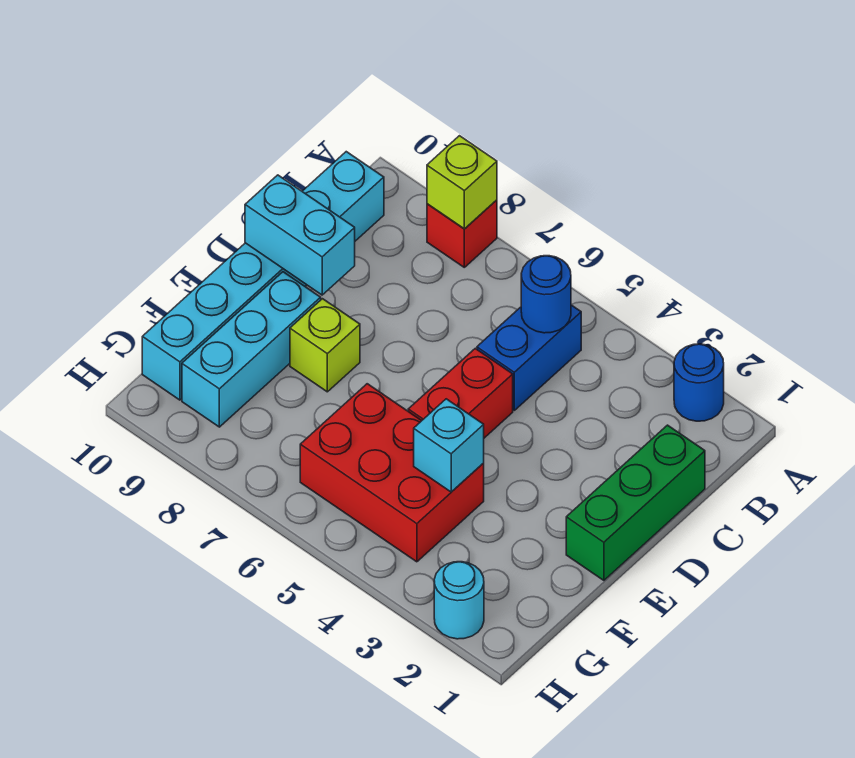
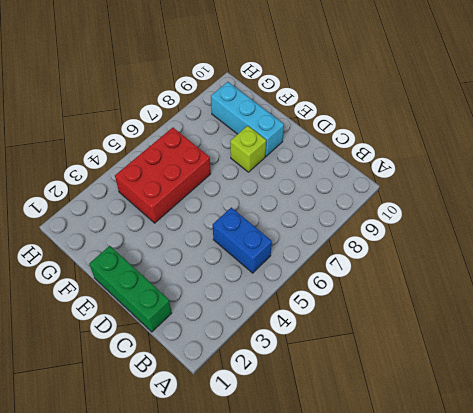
none -> blue 1x1 round brick [674,344,724,421]
none -> red 1x1 brick [427,200,497,267]
none -> cyan 1x6 brick [142,152,384,400]

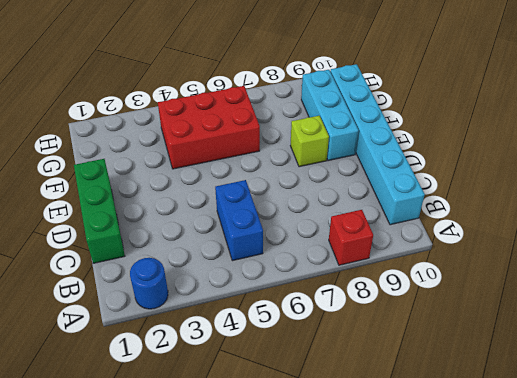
none -> red 1x2 brick [408,348,513,438]
none -> cyan 1x1 round brick [434,562,484,639]
none -> lime 1x1 brick [427,136,497,229]

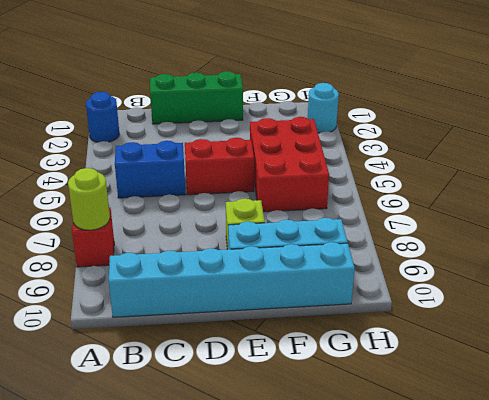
lime 1x1 round brick [68,168,110,230] -> lime 1x1 brick [427,136,497,229]
none -> blue 1x1 round brick [521,256,571,333]
none -> cyan 1x2 brick [245,175,355,295]
none -> cyan 1x1 brick [414,399,484,492]

